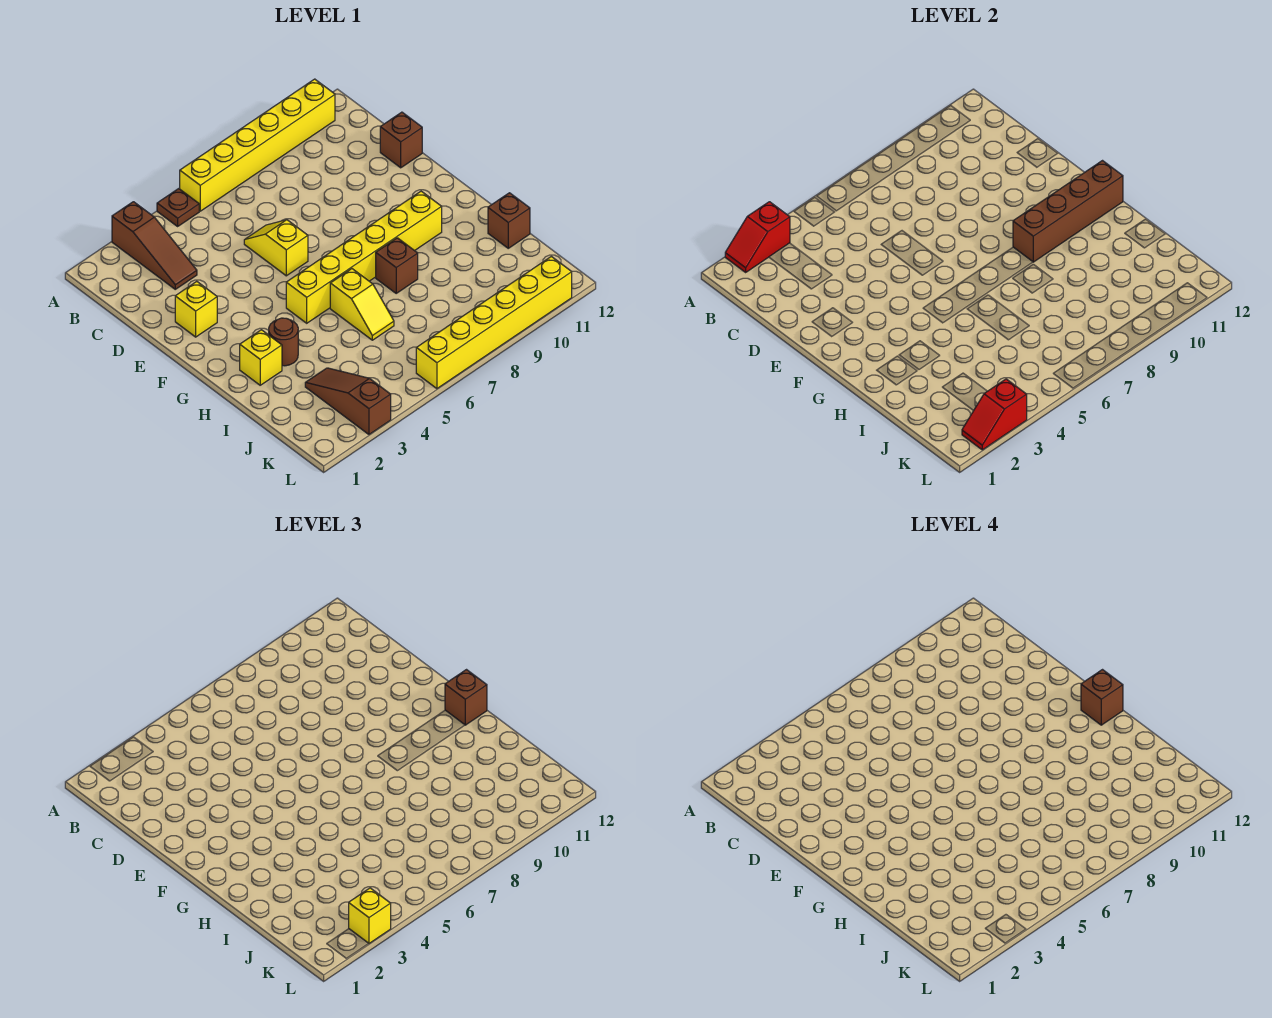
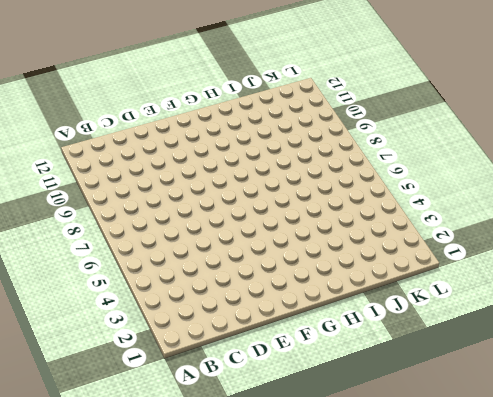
none -> brown 1x3 slope [112,202,197,289]
none -> brown 1x1 plate [157,189,199,226]
none -> yellow 1x6 brick [180,79,335,211]

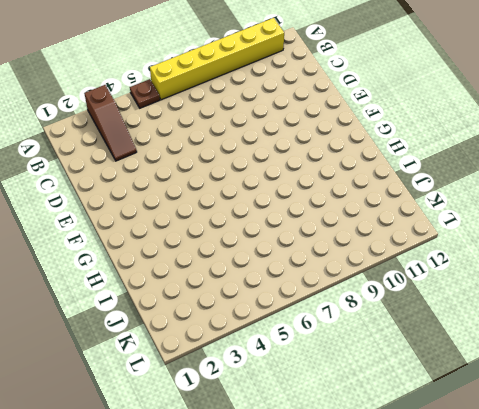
none -> yellow 1x2 slope [244,220,308,276]
none -> brown 1x1 brick [380,112,422,168]
none -> yellow 1x1 brick [175,281,217,337]

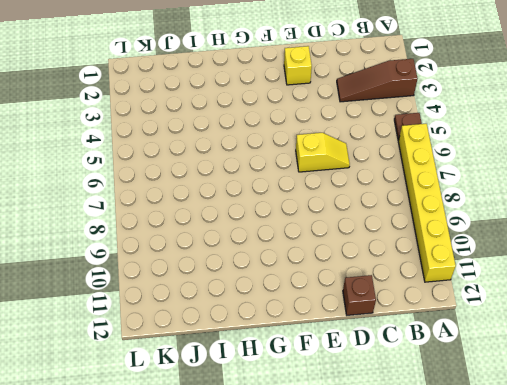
none -> yellow 1x6 brick [286,191,442,323]
none -> yellow 1x1 brick [240,330,282,385]
none -> brown 1x1 round brick [269,318,298,366]

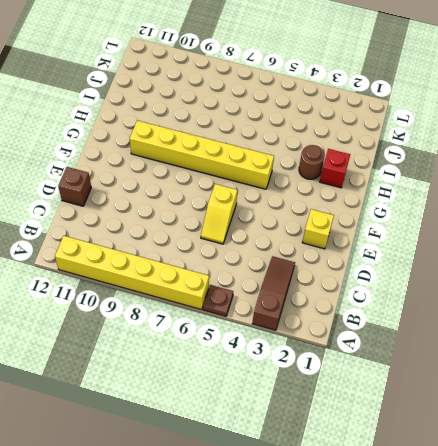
red 1x1 brick [320,149,350,188] -> yellow 1x1 brick [240,330,282,385]
none -> yellow 1x2 slope [330,269,394,340]
none -> brown 1x1 brick [376,238,418,293]
none -> brown 1x1 brick [488,193,530,248]

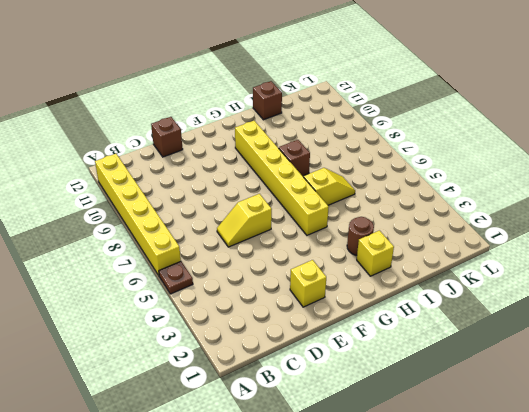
none -> brown 1x3 slope [112,202,197,289]
none -> brown 1x3 slope [305,368,391,434]
none -> yellow 1x6 brick [416,256,572,389]

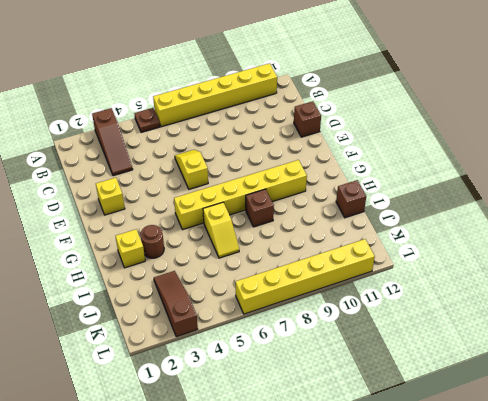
none -> red 1x2 slope [725,202,790,272]
none -> brown 1x4 brick [1013,161,1123,262]
none -> red 1x2 slope [962,379,1027,450]

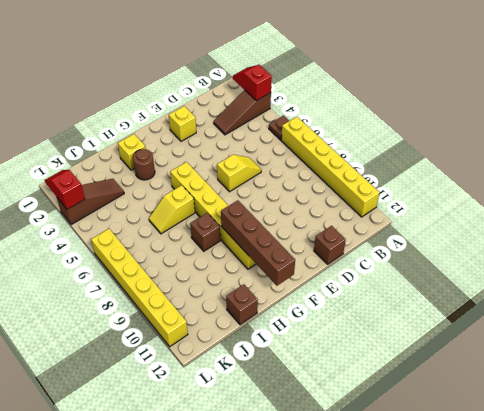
none -> brown 1x1 brick [445,670,487,725]
none -> yellow 1x1 brick [349,888,391,944]
none -> brown 1x1 brick [1081,670,1123,725]

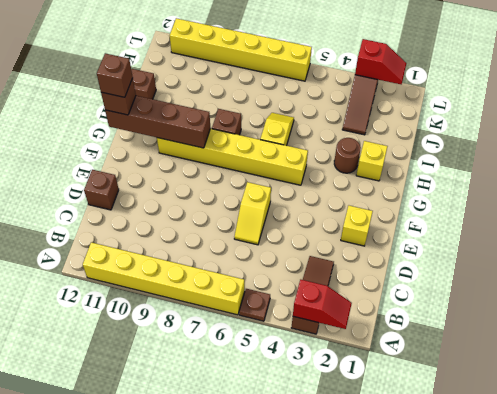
none -> yellow 1x1 brick [349,888,391,944]

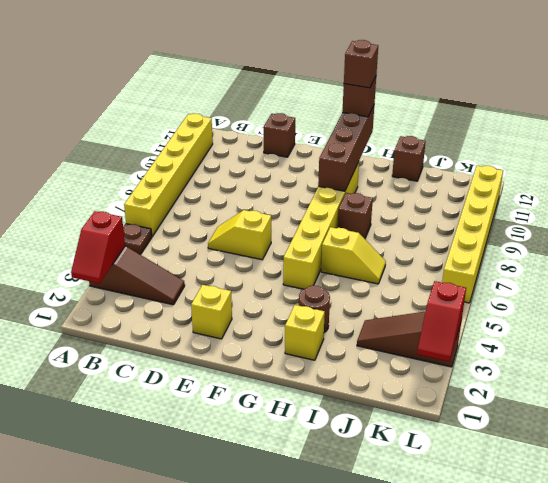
none -> yellow 1x1 brick [349,888,391,944]

